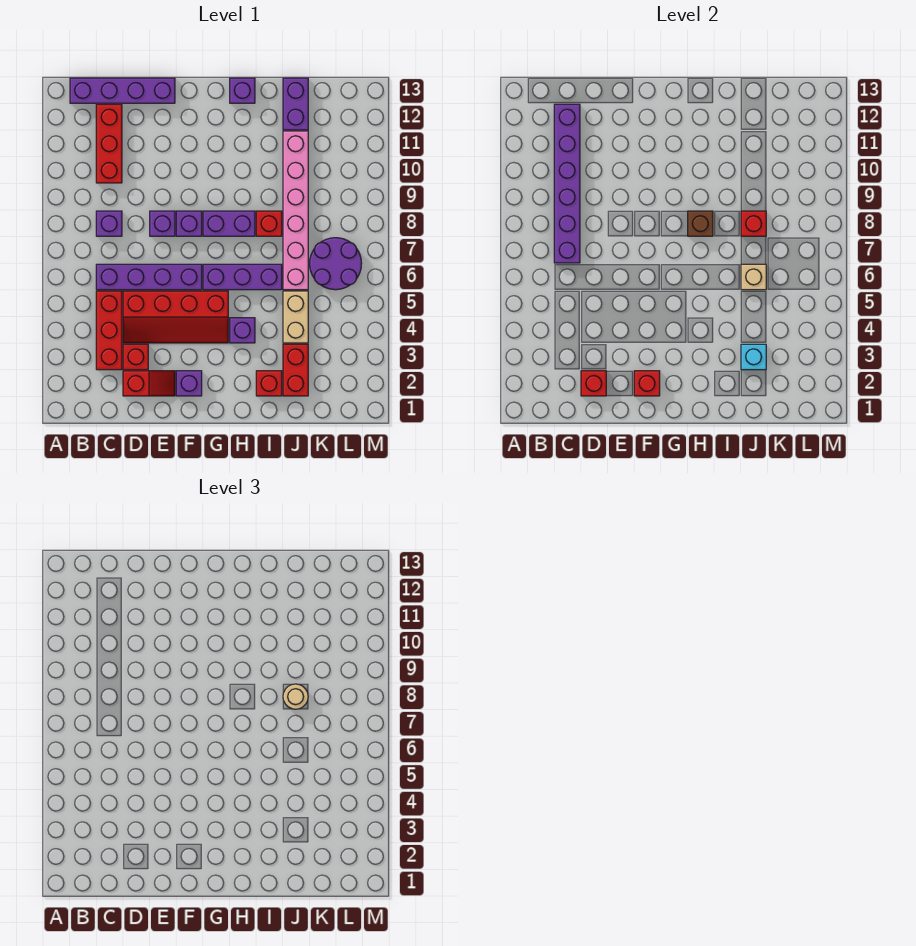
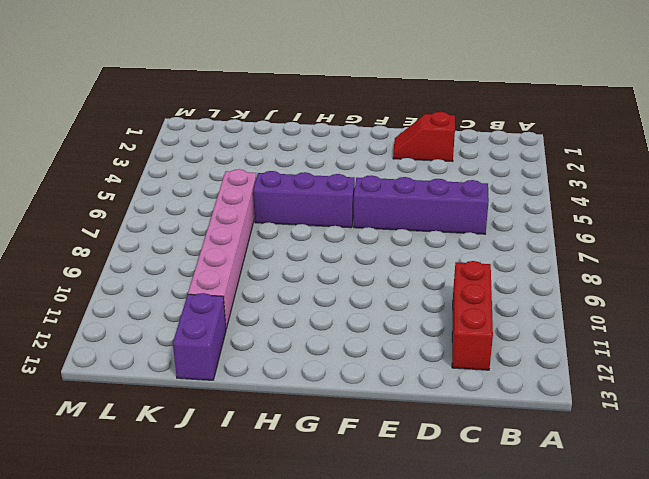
none -> purple 1x4 brick [70,78,175,103]
none -> red 1x3 brick [96,291,122,370]
none -> purple 1x1 brick [96,211,122,236]
none -> red 1x1 brick [123,344,148,370]

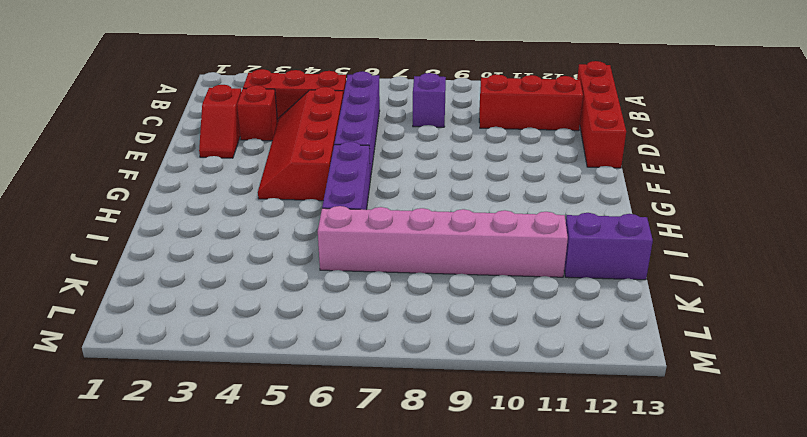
red 1x4 brick [577,61,626,168] -> purple 1x4 brick [70,78,175,103]
none -> purple 1x1 brick [150,211,175,236]
none -> purple 1x1 brick [176,371,202,396]
none -> purple 1x1 brick [176,211,202,236]
none -> purple 1x2 brick [203,211,255,236]

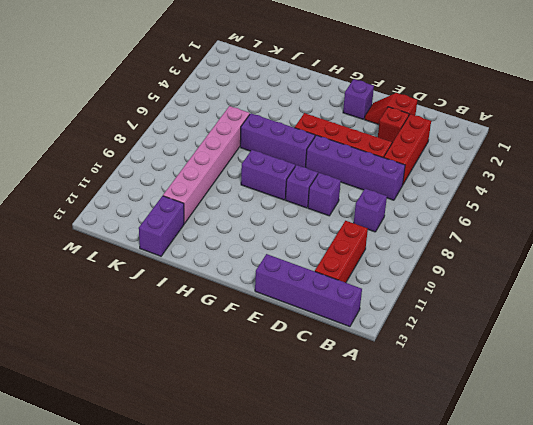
none -> purple 1x1 brick [230,318,255,343]
none -> purple 1x1 brick [230,78,255,103]
none -> red 1x1 brick [256,371,282,396]
none -> red 1x1 brick [256,211,282,236]

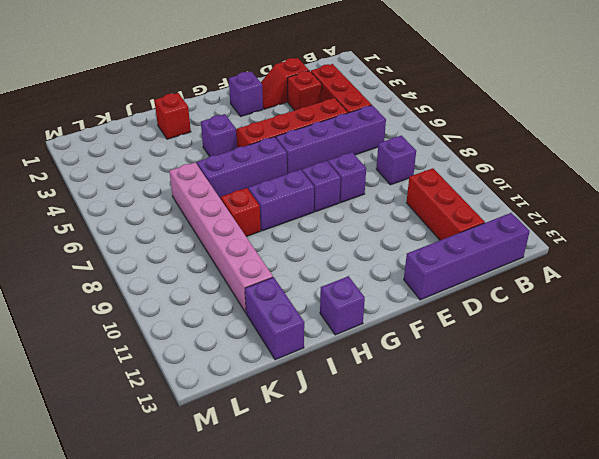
none -> red 1x2 brick [283,344,308,396]
none -> tan 1x2 brick [283,291,308,343]
none -> purple 2x2 round brick [310,238,362,290]
none -> purple 1x6 brick [554,104,580,263]

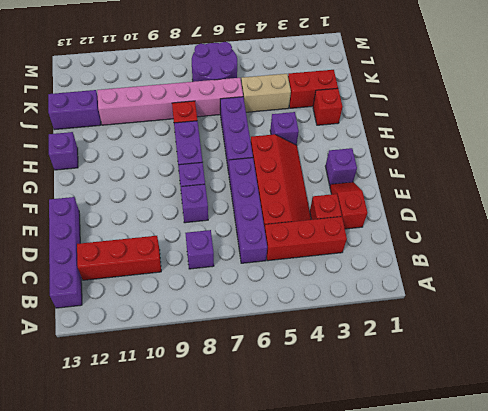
none -> purple 1x6 brick [554,104,580,263]
none -> red 1x1 brick [581,371,606,396]
none -> red 1x1 brick [634,371,660,396]
none -> brown 1x1 brick [688,211,713,236]

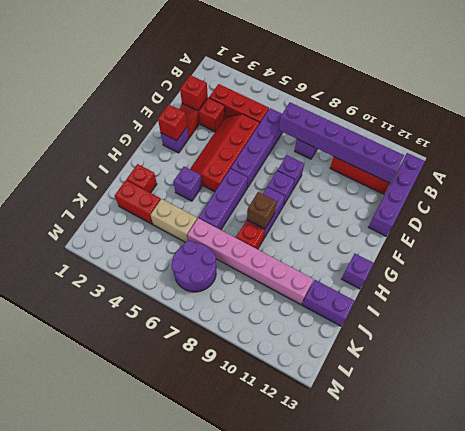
none -> cyan 1x1 brick [741,344,766,370]
none -> tan 1x1 brick [741,264,766,290]
none -> red 1x1 brick [741,211,766,236]
none -> tan 1x1 round brick [283,684,308,709]

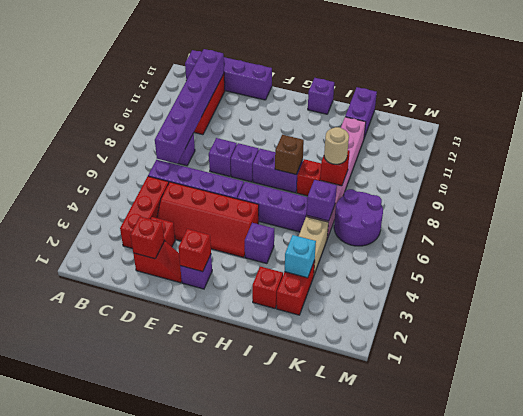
purple 1x1 brick [307,180,337,221] -> tan 1x1 brick [741,264,766,290]

